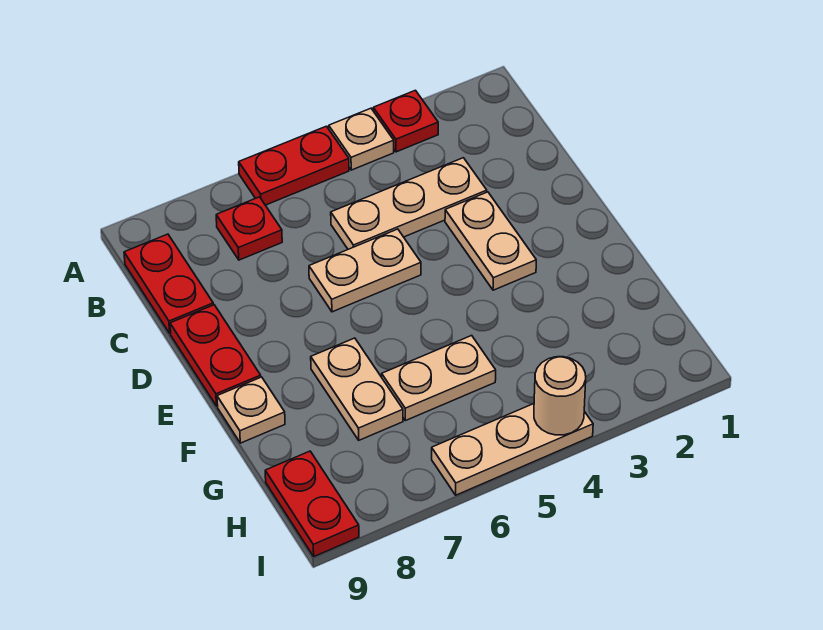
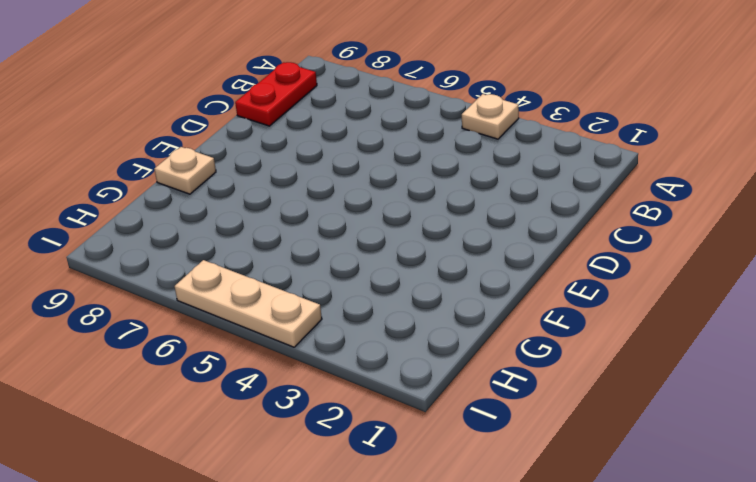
none -> red 1x1 plate [373,90,438,152]
none -> red 1x2 plate [239,126,349,205]
none -> red 1x1 plate [216,197,282,260]

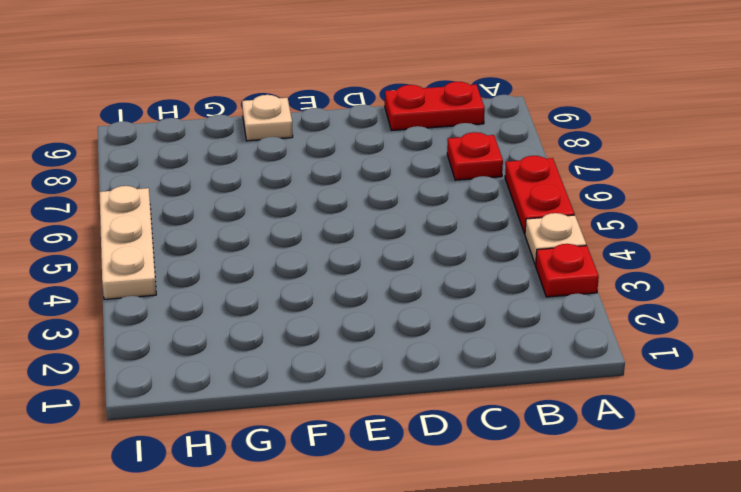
none -> tan 1x3 plate [331,158,487,249]
none -> tan 1x2 plate [445,192,536,290]
none -> tan 1x2 plate [309,229,421,312]

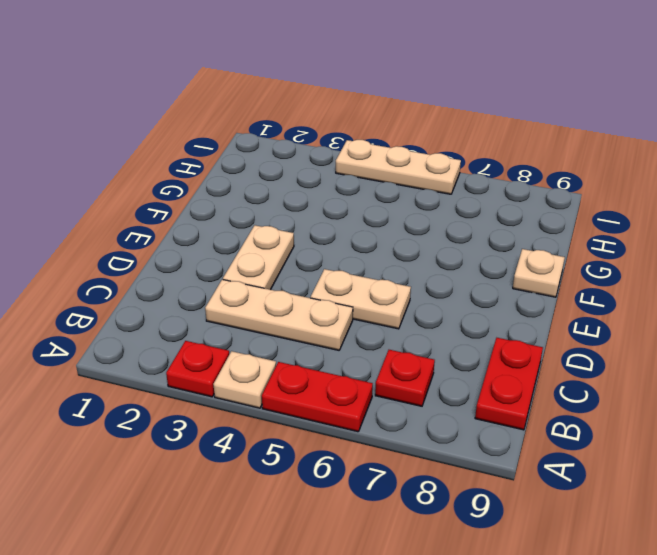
none -> red 1x2 plate [170,305,261,406]
none -> tan 1x2 plate [311,338,403,440]
none -> tan 1x2 plate [382,335,496,421]

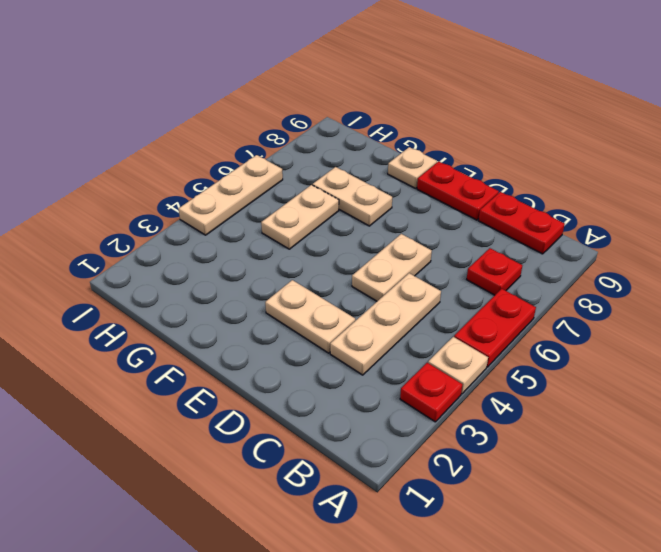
none -> red 1x2 plate [265,451,359,556]
none -> tan 1x1 round brick [534,357,586,435]

